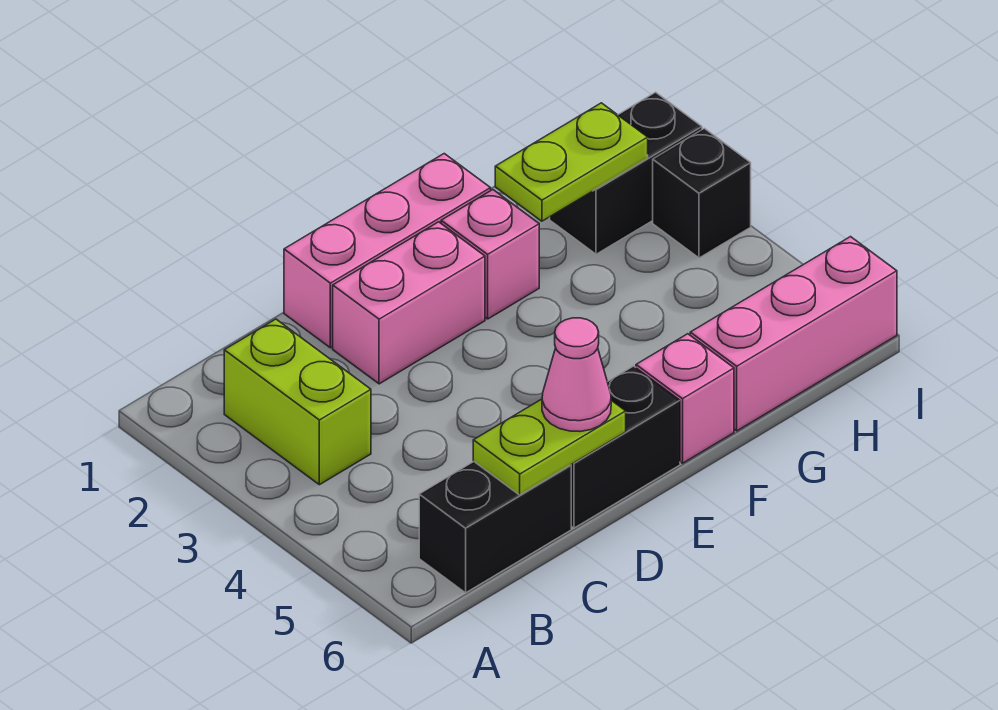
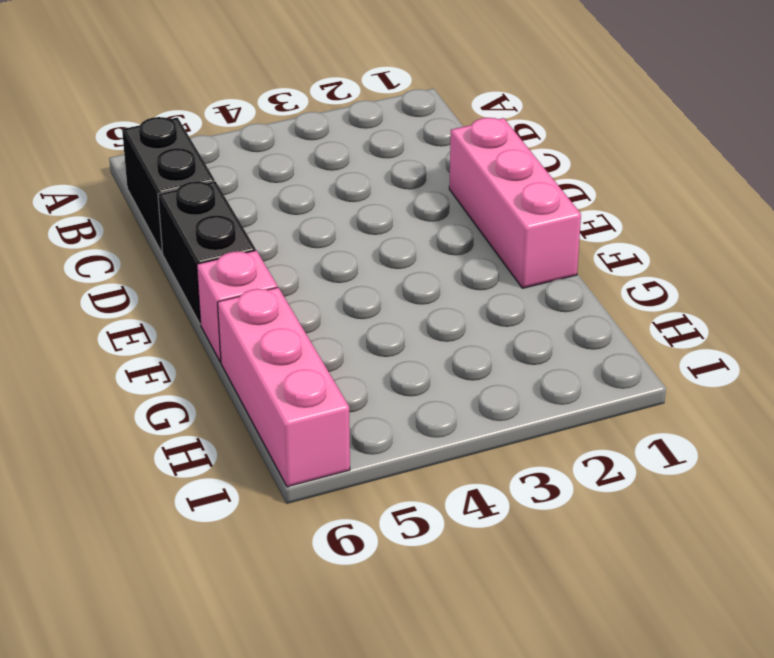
none -> lime 1x2 brick [224,319,371,485]
none -> pink 1x2 brick [333,222,485,384]
none -> pink 1x1 brick [441,190,539,319]

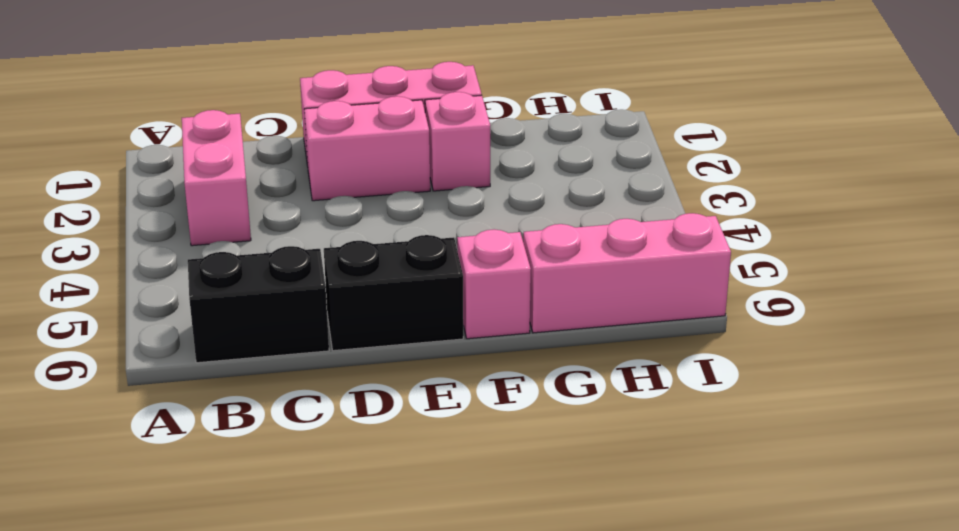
pink 1x2 brick [182,110,251,246] -> lime 1x2 brick [224,319,371,485]
none -> black 1x2 brick [550,92,702,254]
none -> black 1x1 brick [653,128,751,258]
none -> lime 1x2 plate [473,399,626,495]

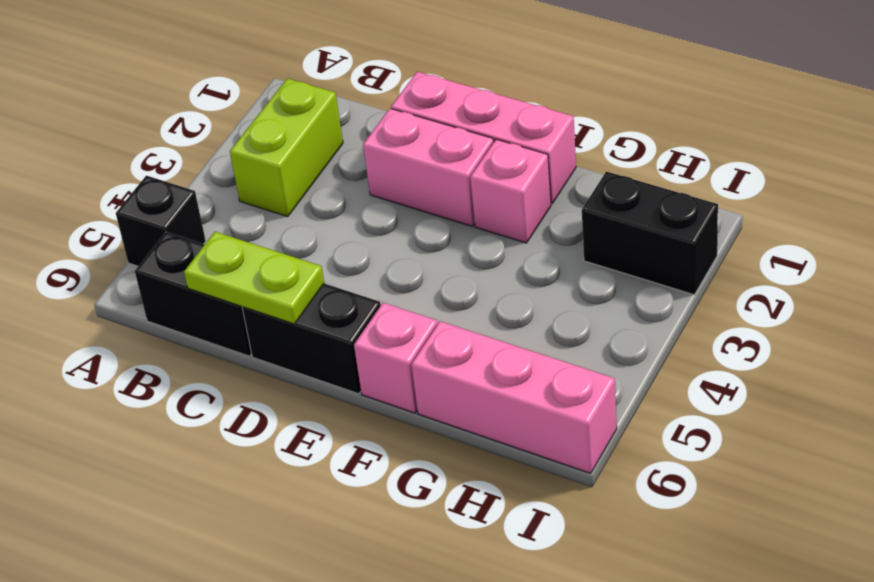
black 1x1 brick [116,176,206,266] -> black 1x1 brick moved to [653,128,751,258]
none -> lime 1x2 plate [495,103,648,221]
none -> pink 1x1 cone [542,318,611,431]

